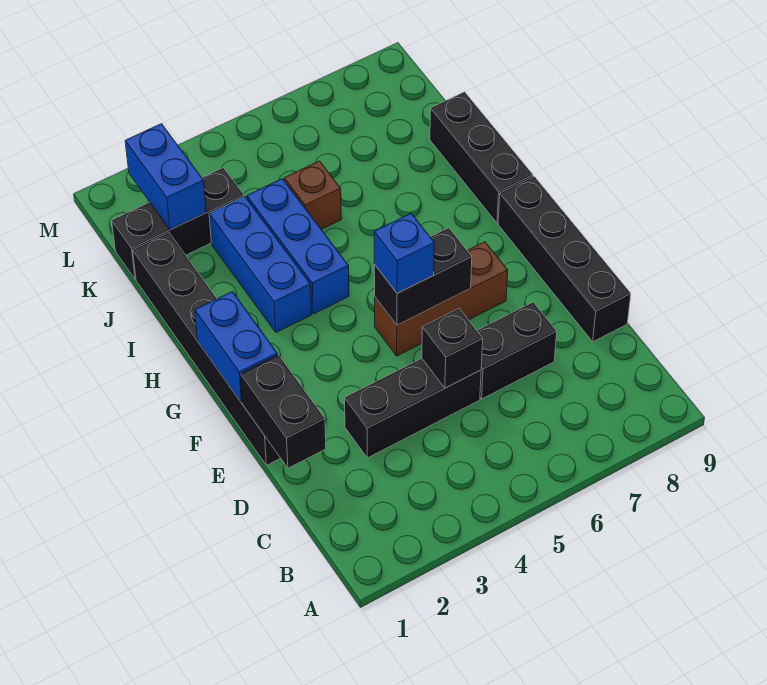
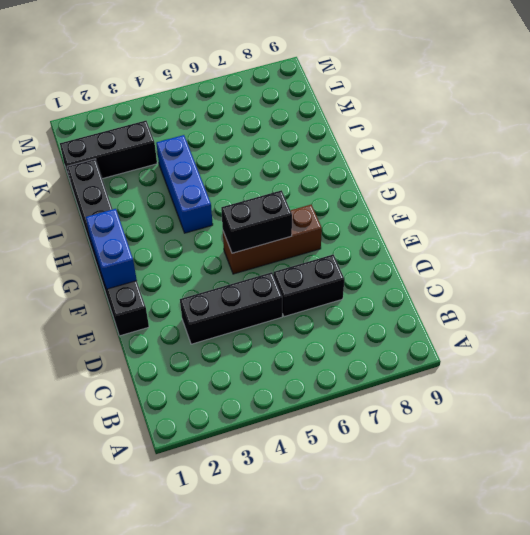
none -> black 1x4 brick [498,177,631,342]
none -> blue 1x3 brick [209,197,312,332]
none -> black 1x3 brick [430,92,533,223]

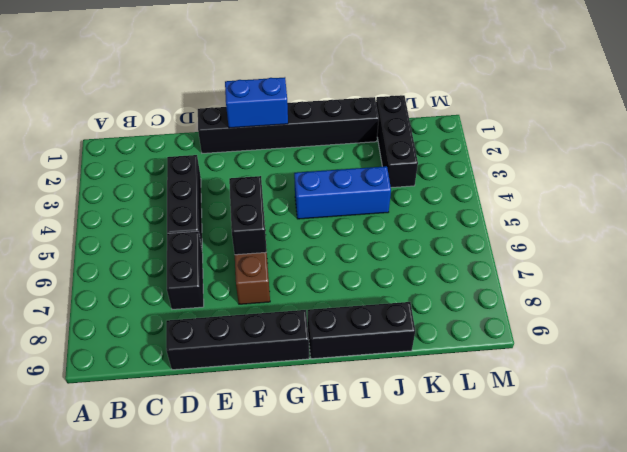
none -> blue 1x3 brick [209,197,312,332]
none -> brown 1x1 brick [284,161,341,229]
none -> black 1x2 brick [241,355,326,468]

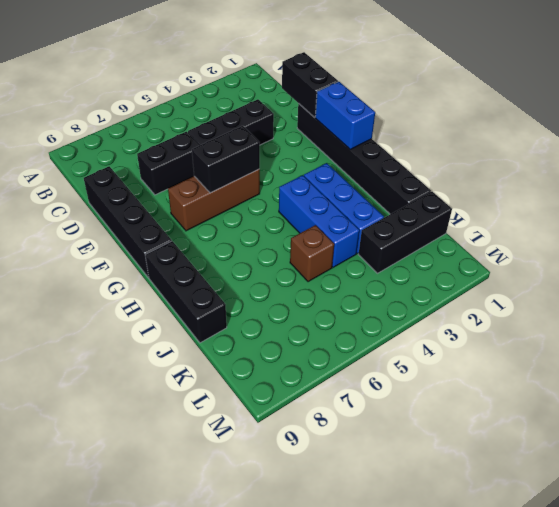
none -> black 1x1 brick [422,309,483,388]
none -> blue 1x2 brick [125,124,206,230]
none -> blue 1x1 brick [374,213,435,293]

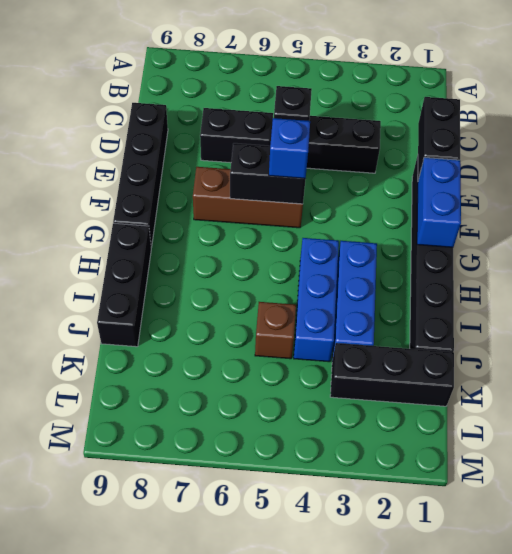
none -> blue 1x2 brick [125,124,206,230]

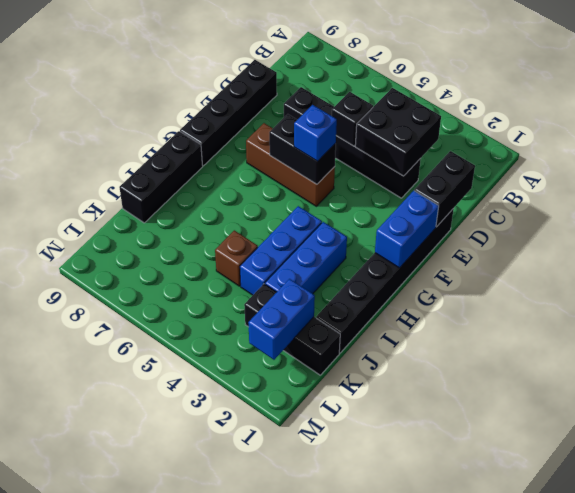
black 2x2 brick [355,88,441,176] -> none

